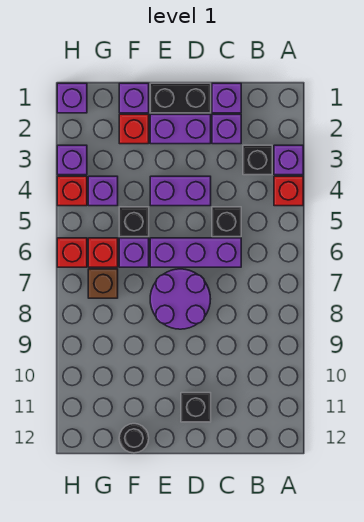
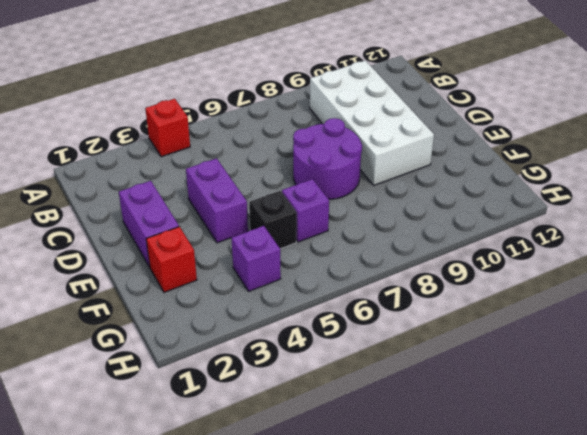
white 2x4 brick [310,60,434,185] -> none
none -> purple 1x1 brick [274,145,303,175]
none -> black 1x1 brick [243,145,272,175]
none -> purple 1x1 brick [212,83,241,113]

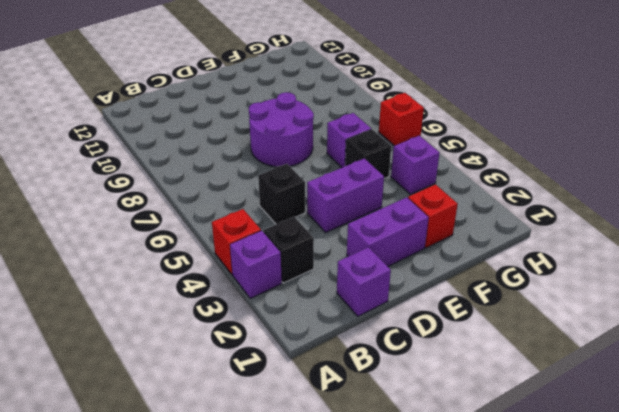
none -> purple 1x1 brick [212,114,241,144]
none -> purple 1x3 brick [150,238,241,267]
none -> black 1x2 brick [150,83,211,113]

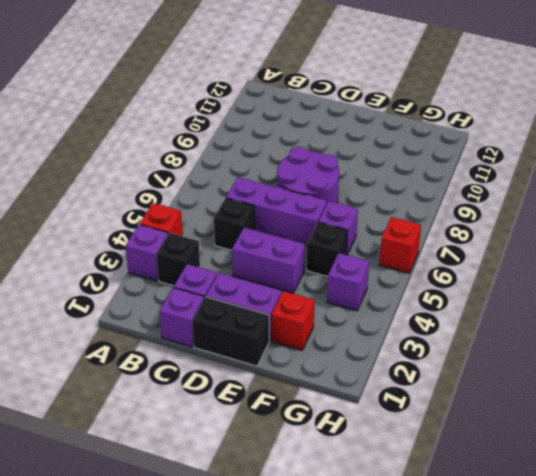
none -> black 1x1 brick [181,393,211,422]
none -> purple 1x1 brick [119,83,149,113]
none -> black 1x1 round brick [119,424,149,453]

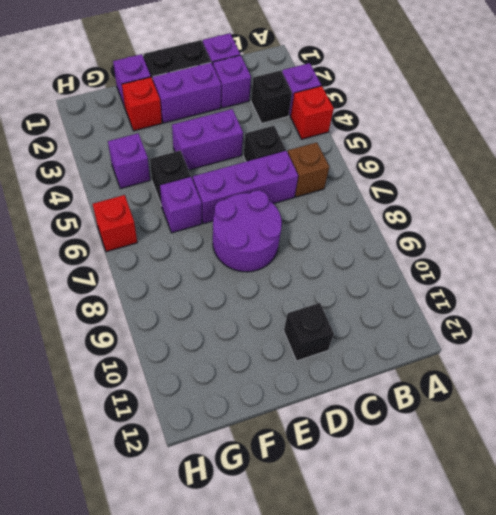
brown 1x1 brick [288,142,329,197] -> brown 1x1 brick moved to [88,269,118,298]
none -> black 1x1 round brick [119,424,149,453]
none -> red 1x1 brick [88,238,118,267]
none -> purple 1x1 brick [57,83,87,113]

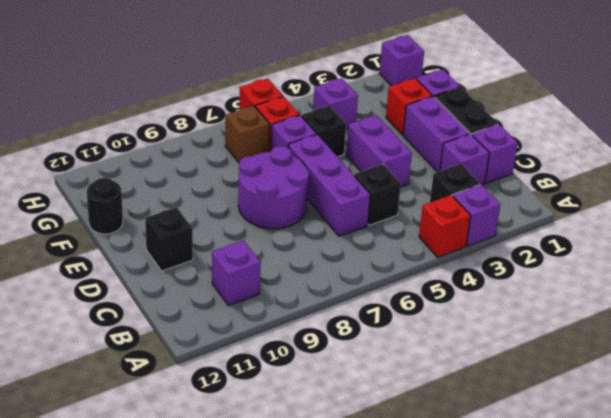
purple 1x1 brick [212,240,261,305] -> purple 1x1 brick moved to [57,145,87,175]
none -> red 1x1 brick [57,176,87,206]

